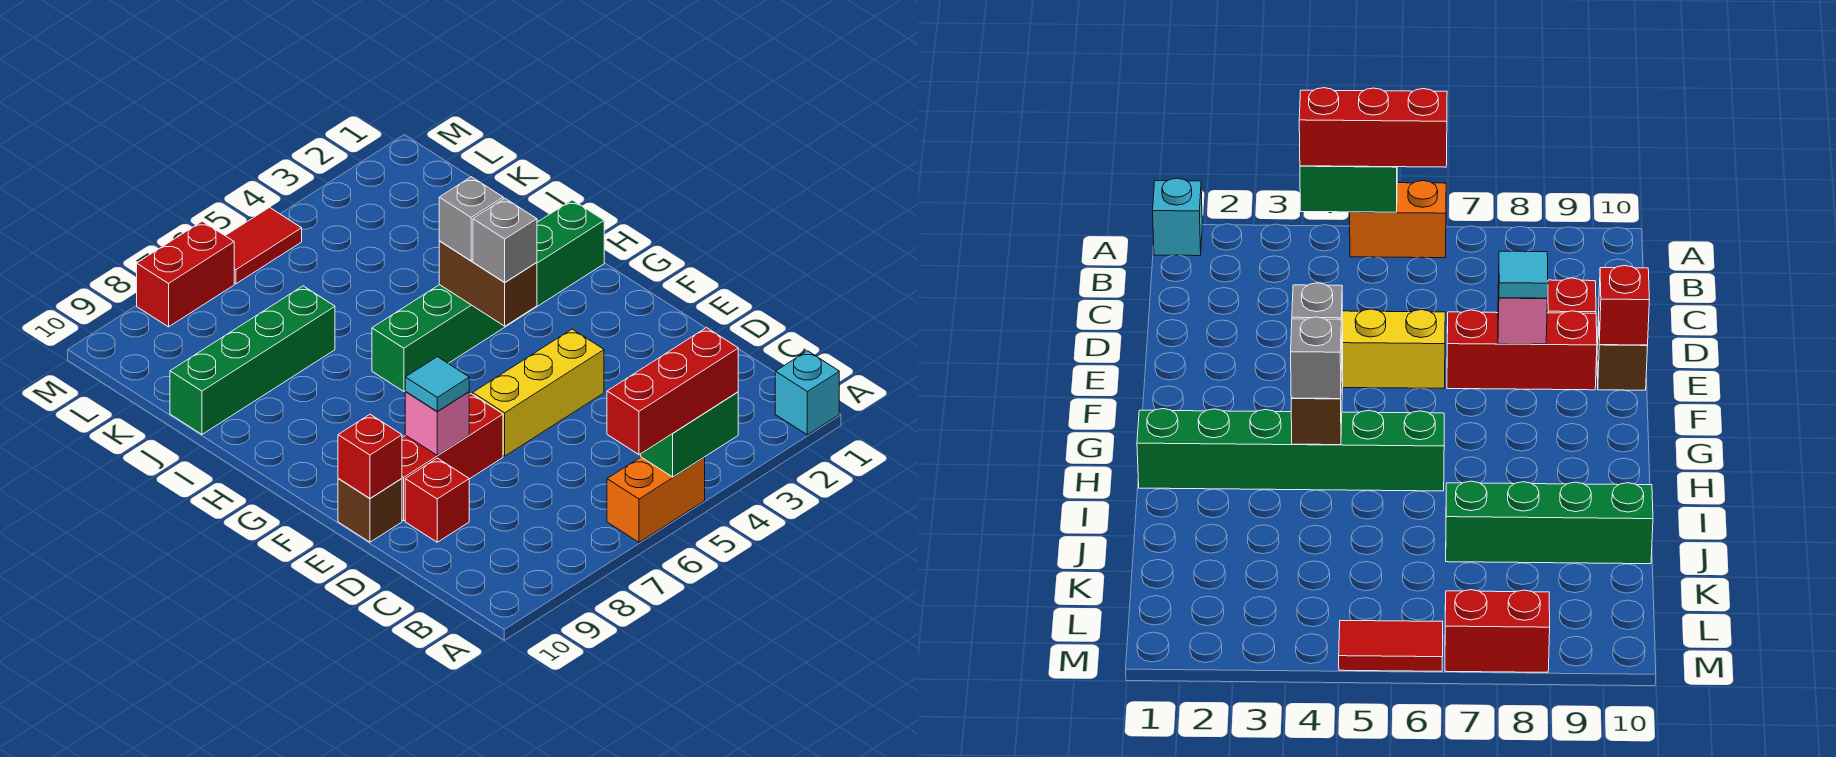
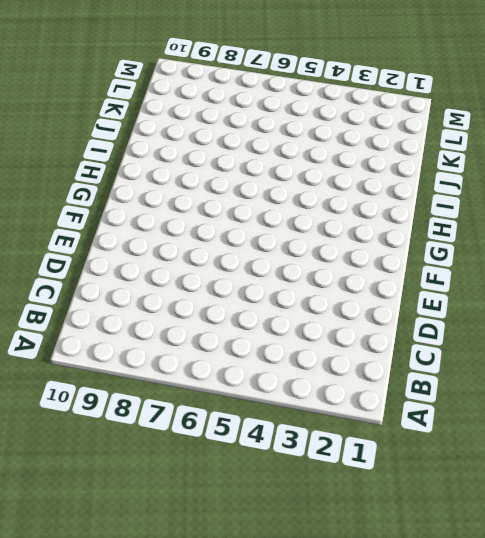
none -> cyan 1x1 brick [775,351,839,435]
none -> orange 1x2 brick [607,457,705,542]
none -> red 1x1 brick [405,458,469,542]

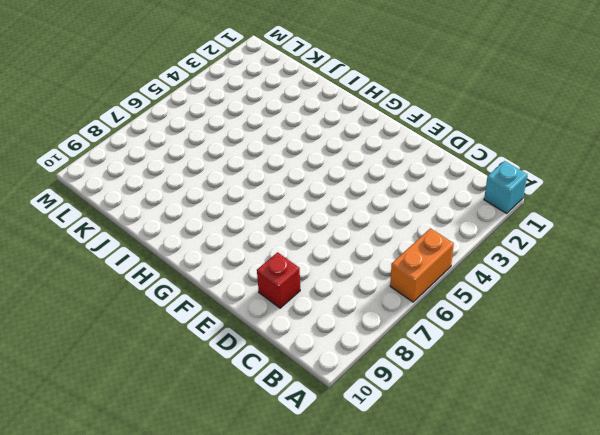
none -> yellow 1x3 brick [473,329,604,456]
none -> red 1x3 brick [402,394,503,521]
none -> brown 1x1 brick [338,478,402,542]

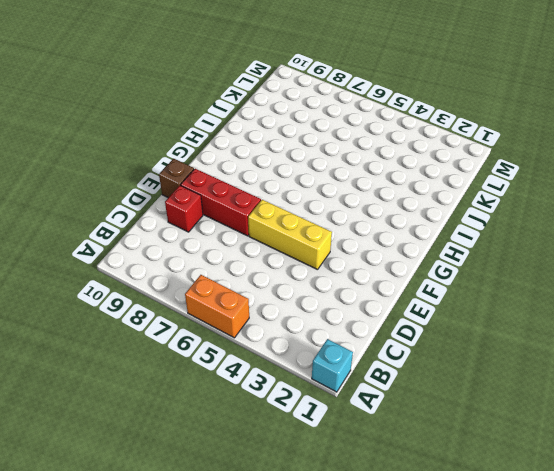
none -> green 1x6 brick [372,200,604,392]
none -> green 1x4 brick [170,286,335,434]
none -> red 1x2 tile [226,207,302,284]

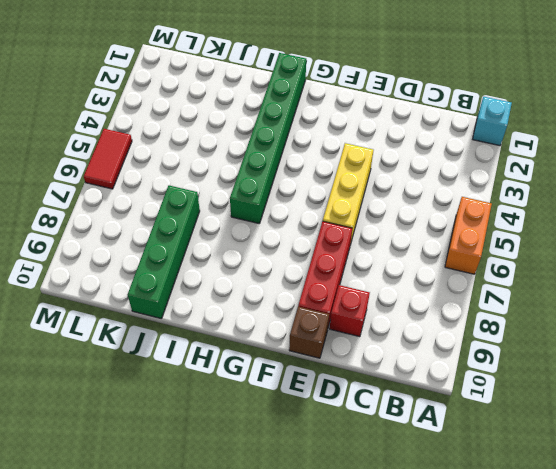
none -> red 1x2 brick [137,221,234,327]
none -> green 1x2 brick [641,392,738,477]
none -> pink 1x1 brick [405,392,469,455]

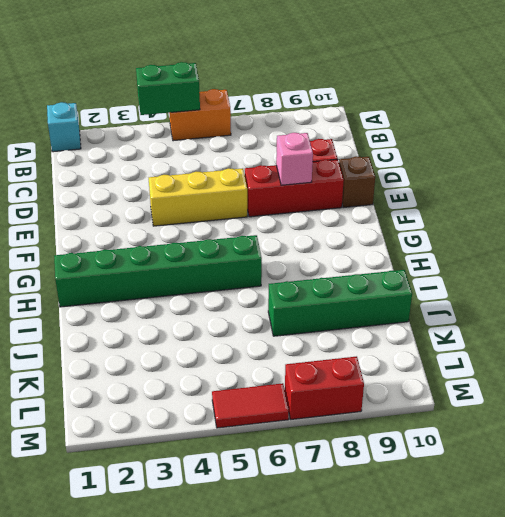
none -> red 1x1 brick [338,414,402,498]
none -> brown 1x2 brick [439,241,537,326]
none -> red 1x3 brick [607,328,738,455]

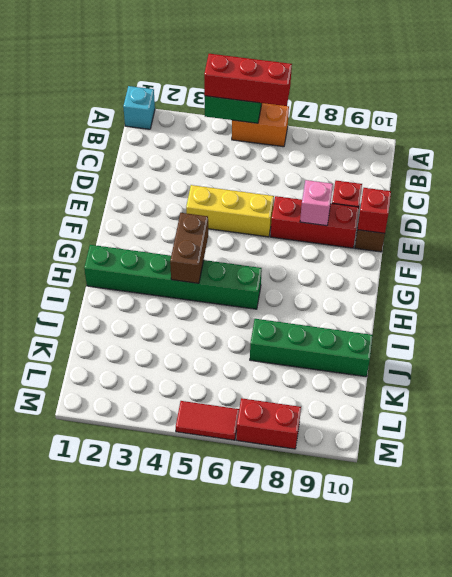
none -> cyan 1x1 tile [405,357,469,411]
none -> grey 1x1 brick [473,198,537,282]
none -> grey 1x1 brick [439,177,503,261]

